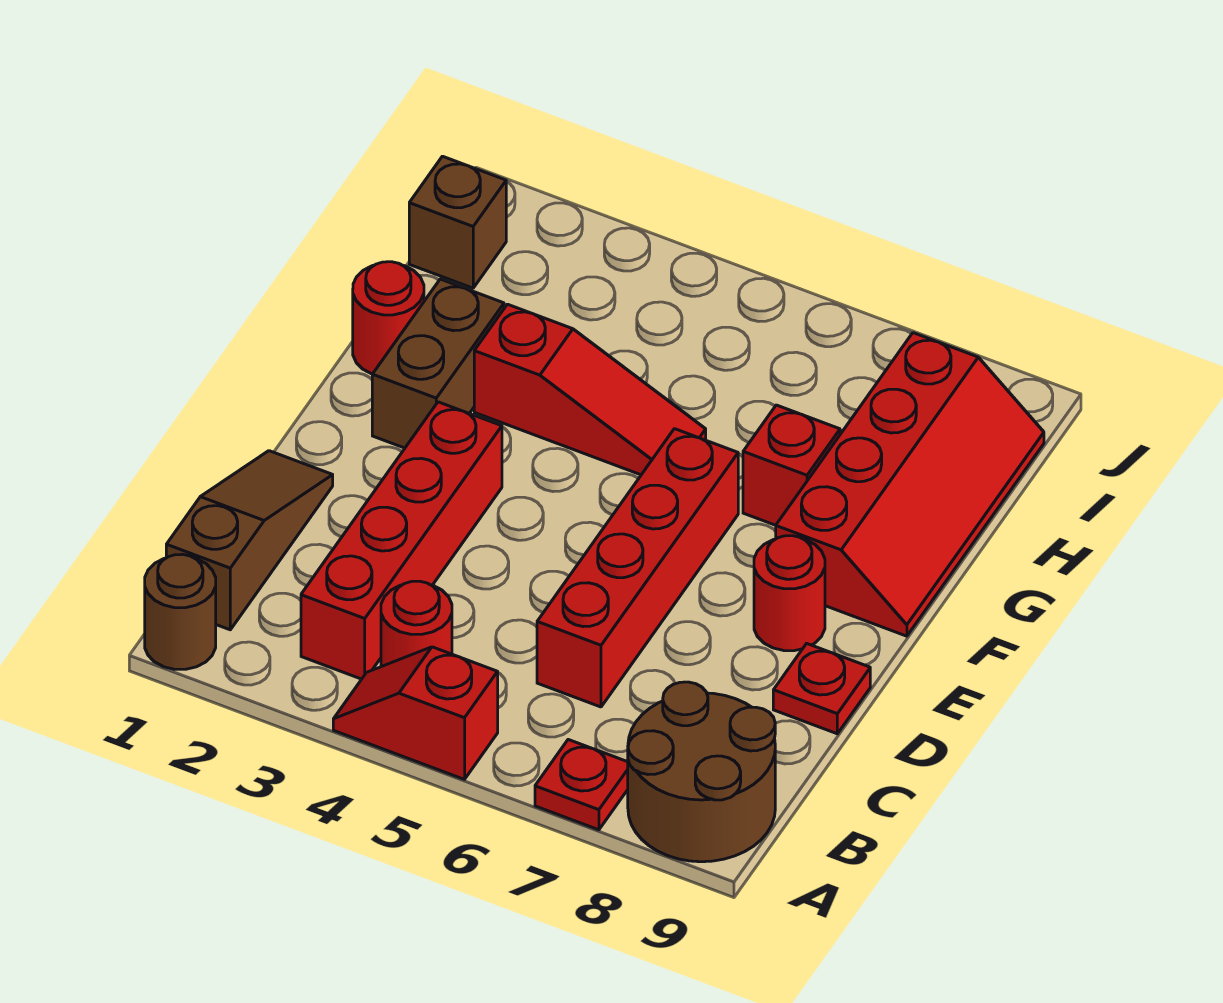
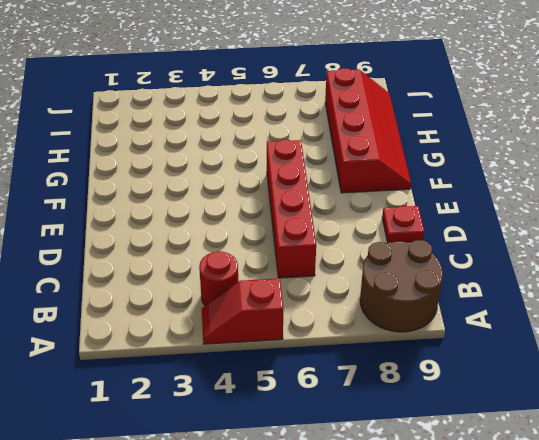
none -> brown 1x1 round brick [145,554,216,669]
none -> red 1x1 plate [535,740,628,830]
none -> brown 1x3 slope [166,451,333,630]

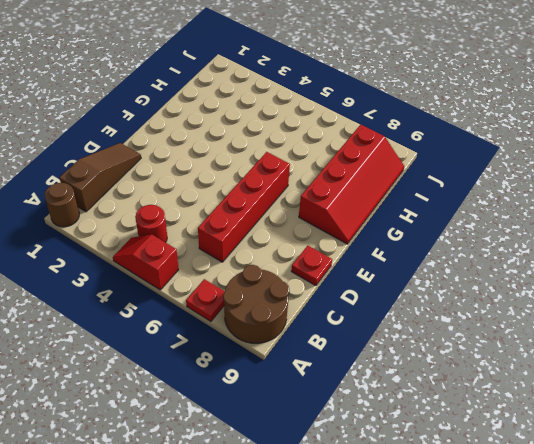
none -> red 1x4 brick [301,402,502,679]
none -> red 1x1 round brick [754,536,825,651]
none -> brown 1x2 brick [372,279,504,448]

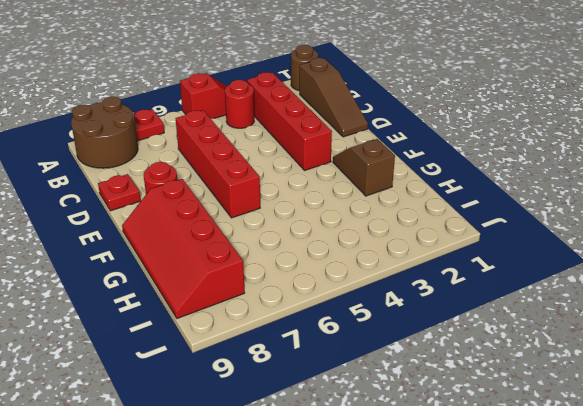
brown 1x2 slope [333,139,395,196] -> brown 1x2 brick [372,279,504,448]
none -> red 1x1 round brick [353,262,424,374]
none -> red 1x3 slope [474,304,706,475]
none -> red 1x1 brick [743,405,840,525]

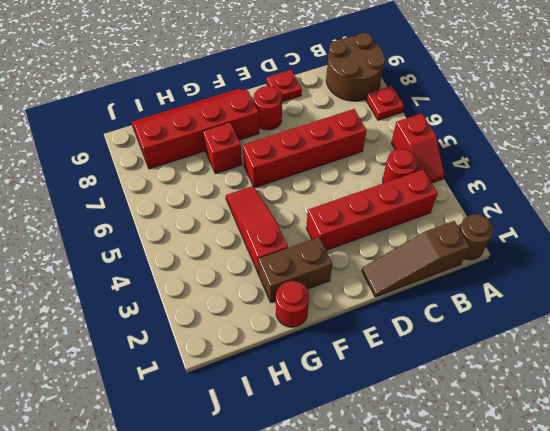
none -> brown 1x1 brick [409,156,506,288]

